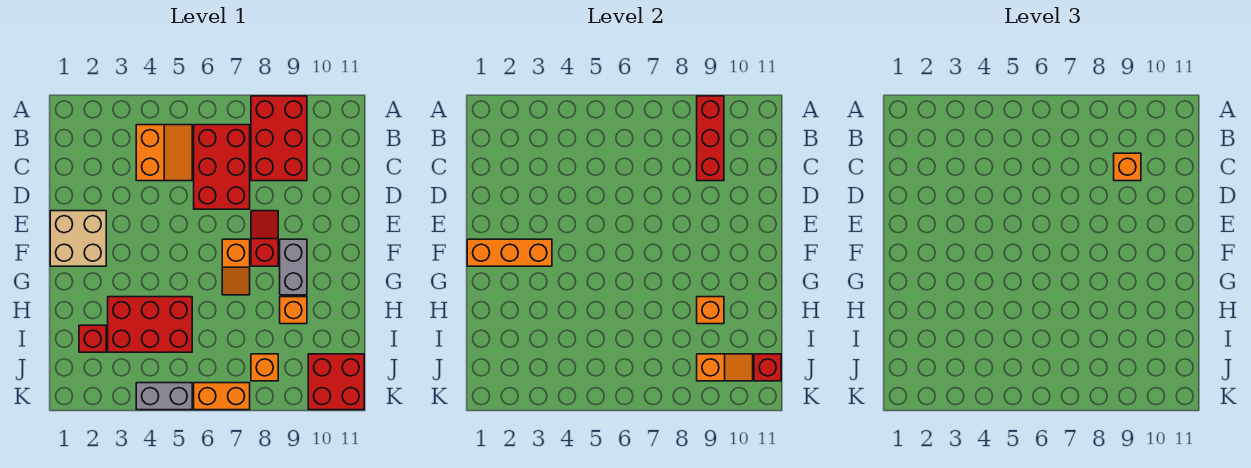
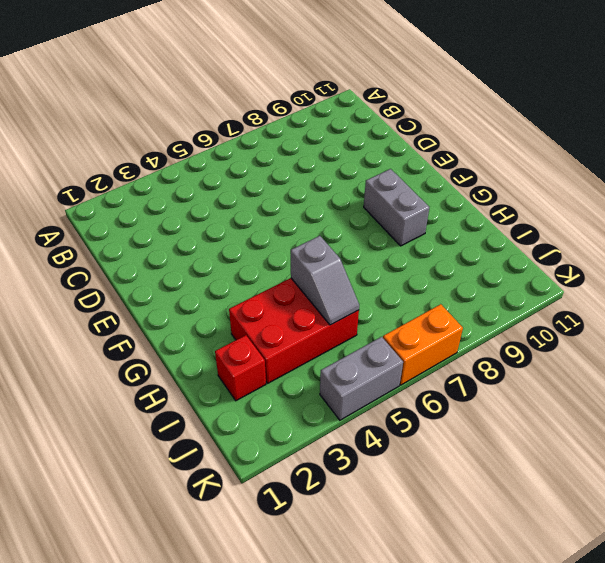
grey 1x2 slope [291,236,359,325] -> none
none -> red 2x3 brick [251,96,307,181]
none -> orange 2x2 slope [136,125,192,181]
none -> red 2x3 brick [194,125,250,209]

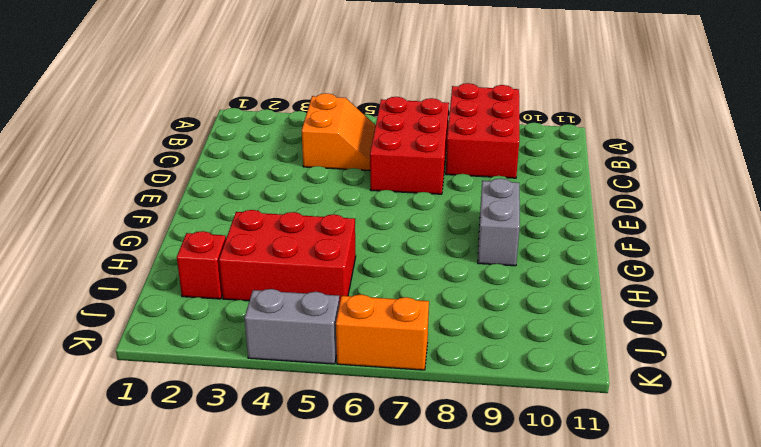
none -> tan 2x2 brick [50,211,106,266]
none -> red 1x2 slope [251,211,278,266]
none -> orange 1x2 slope [222,239,250,295]

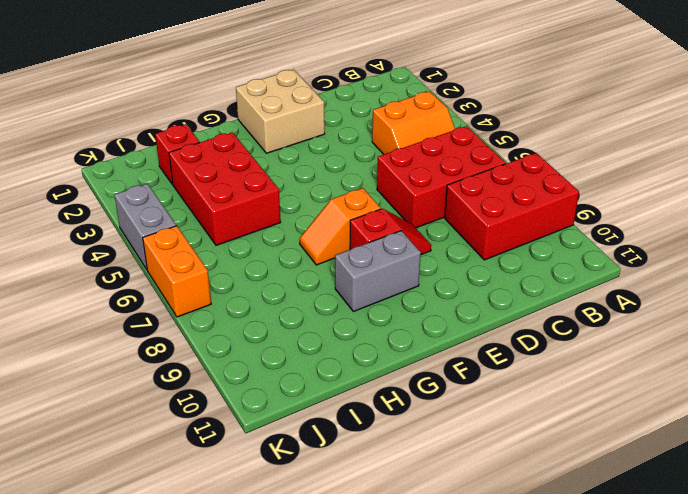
none -> orange 1x1 brick [280,297,307,324]
none -> orange 1x1 brick [251,354,278,381]
none -> red 2x2 brick [308,354,364,410]

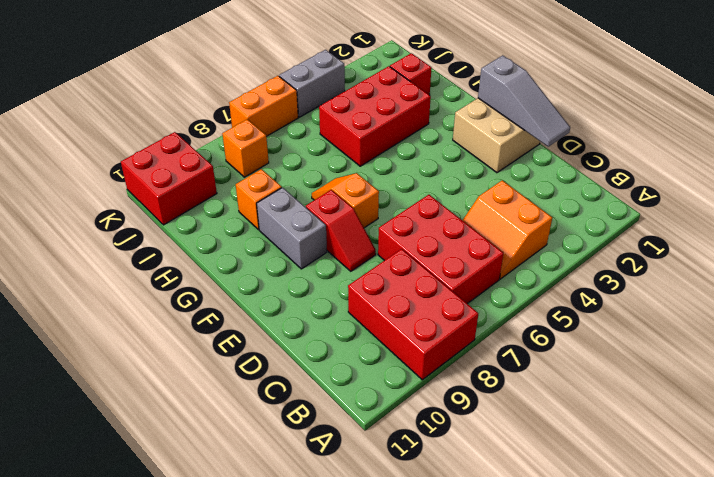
grey 1x3 slope [478,55,570,147] -> orange 1x3 brick [467,239,552,266]
none -> red 1x3 brick [697,96,724,181]
none -> orange 1x1 brick [697,297,724,324]
none -> orange 1x2 slope [697,354,753,381]

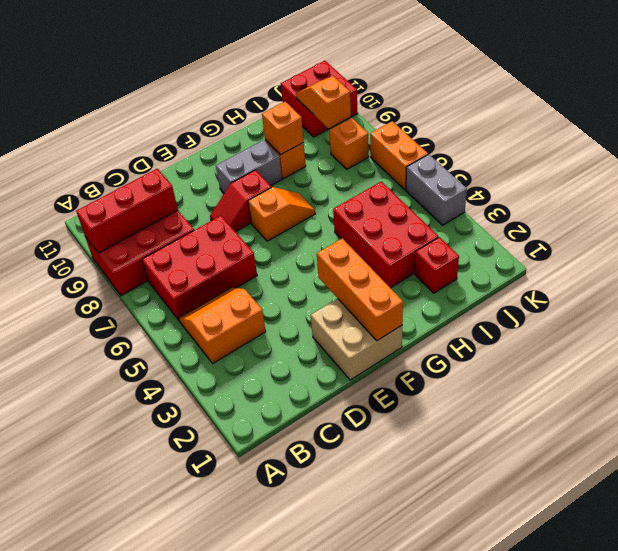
none -> red 1x1 brick [754,354,781,381]
none -> orange 1x1 brick [1114,153,1141,181]

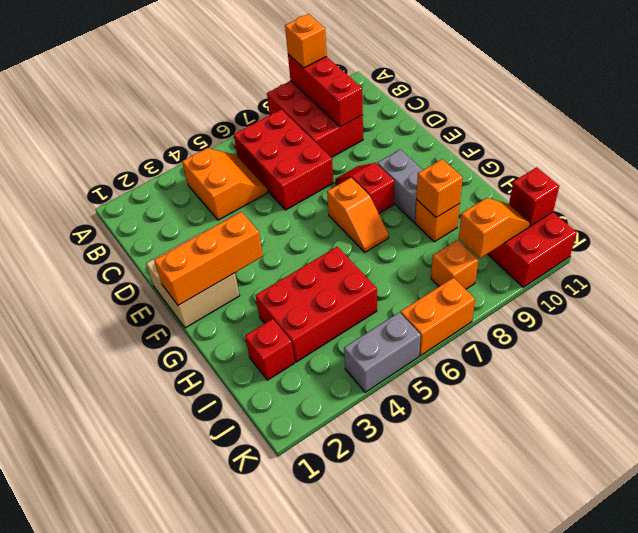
orange 1x1 brick [285,14,327,68] -> orange 1x1 brick moved to [1114,153,1141,181]

